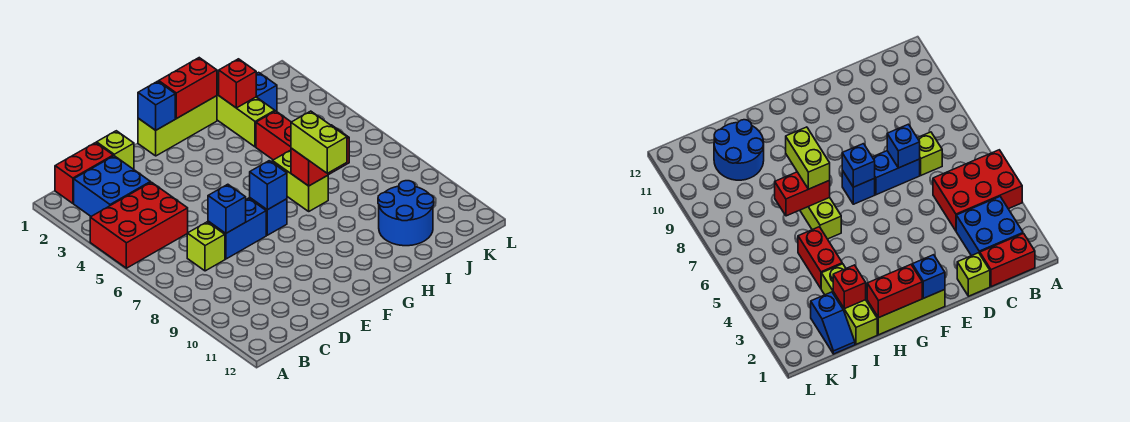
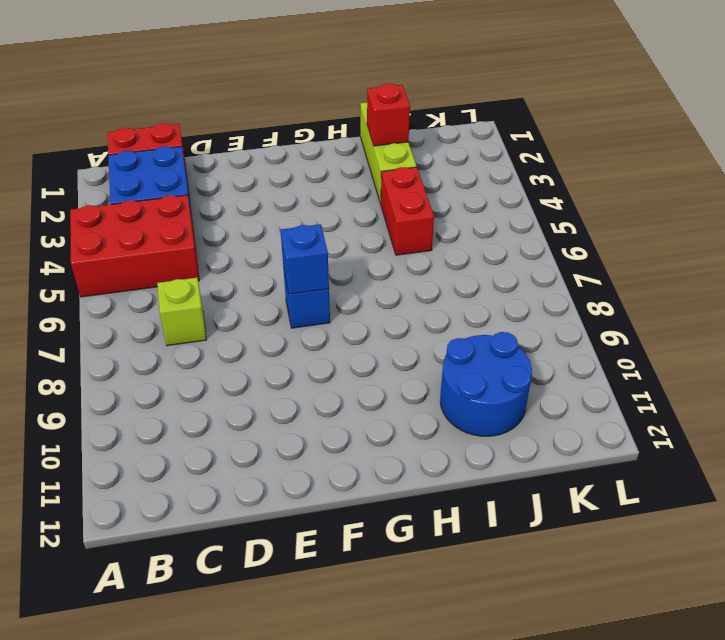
none -> lime 1x1 brick [97,131,134,169]
none -> blue 1x2 brick [208,198,266,259]
none -> lime 1x3 brick [138,96,217,156]

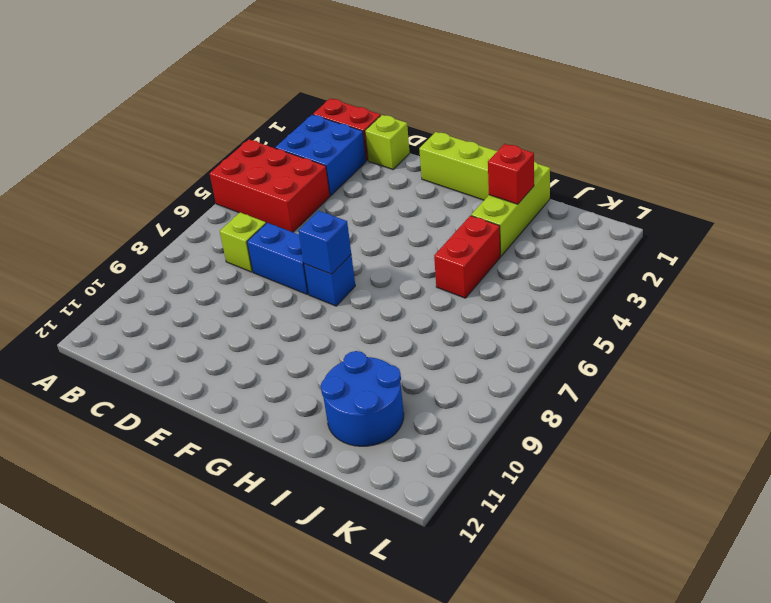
none -> lime 1x2 brick [272,150,328,211]
none -> blue 1x2 slope [256,72,277,111]
none -> blue 1x1 brick [208,184,246,233]

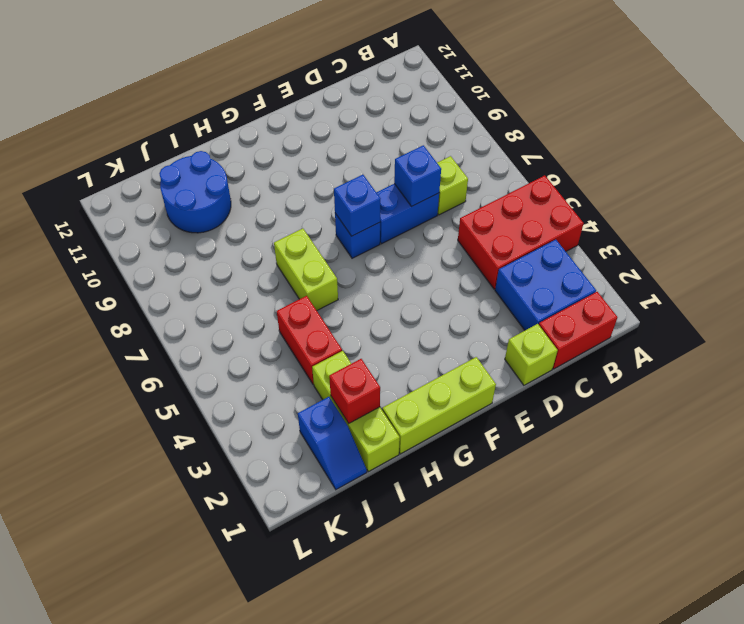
none -> blue 1x1 brick [138,81,175,130]
none -> red 1x2 brick [159,58,217,118]
none -> red 1x2 brick [291,125,349,186]

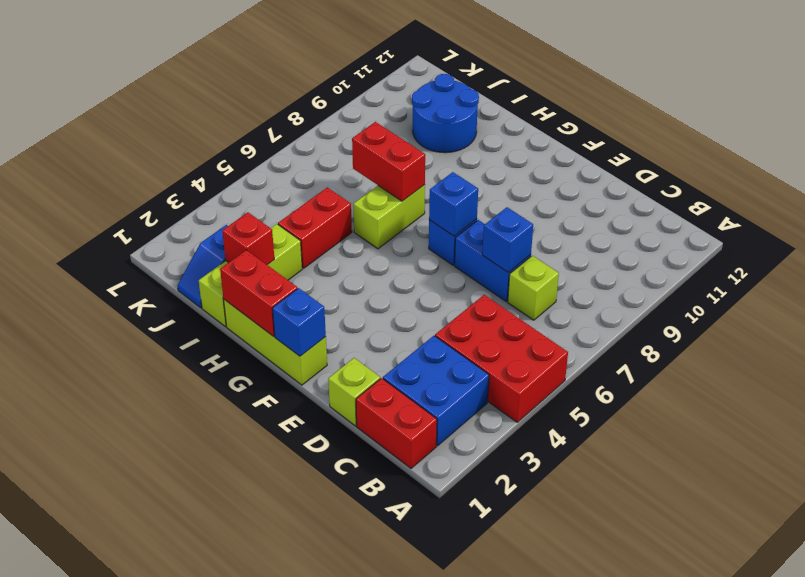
none -> lime 1x2 brick [291,111,347,173]

